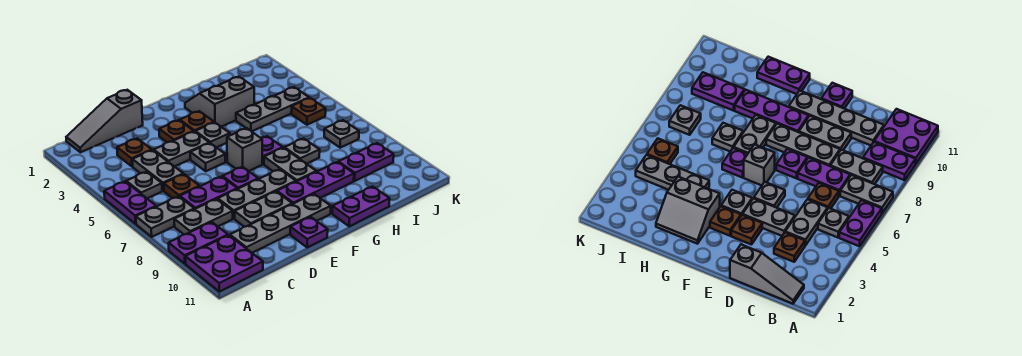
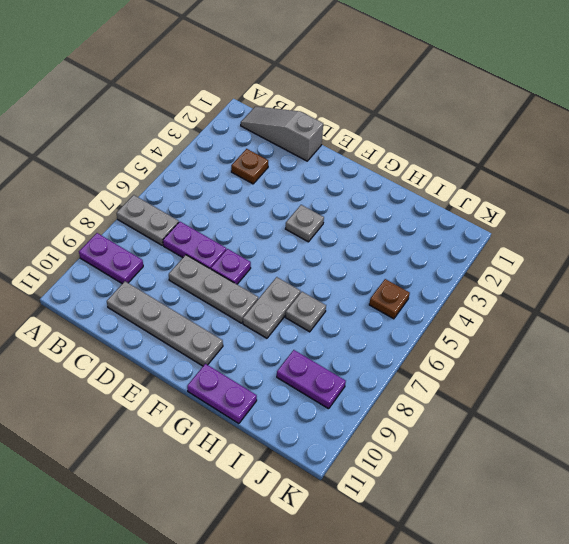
none -> purple 1x2 plate [104,182,156,224]
none -> purple 2x2 plate [185,235,263,292]
none -> grey 1x1 plate [126,172,162,198]
none -> grey 1x2 plate [174,199,233,234]

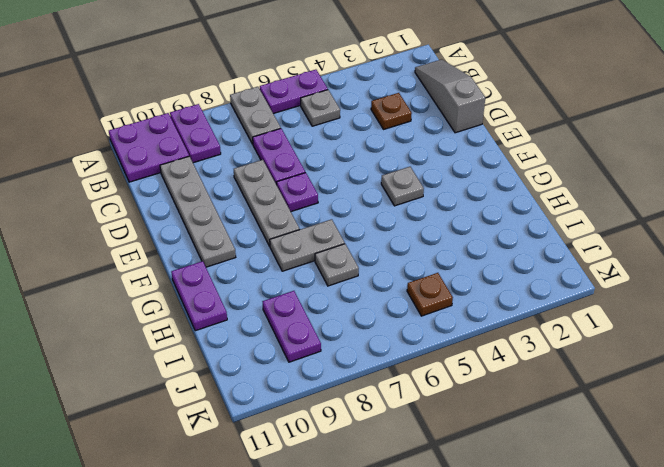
none -> grey 1x2 plate [174,199,233,234]
none -> grey 1x2 plate [132,150,183,191]
none -> brown 1x1 plate [164,174,200,198]
none -> grey 1x2 plate [154,131,209,167]

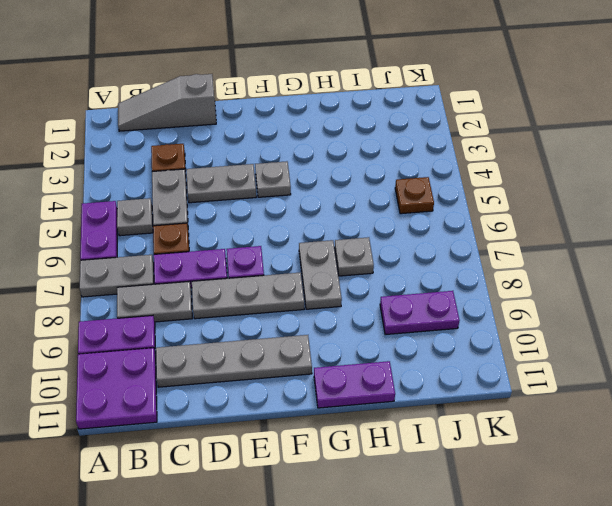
none -> grey 1x2 plate [235,191,292,227]
none -> brown 1x1 plate [159,120,194,142]
none -> grey 1x1 plate [190,143,225,171]
none -> purple 1x1 plate [290,217,328,247]

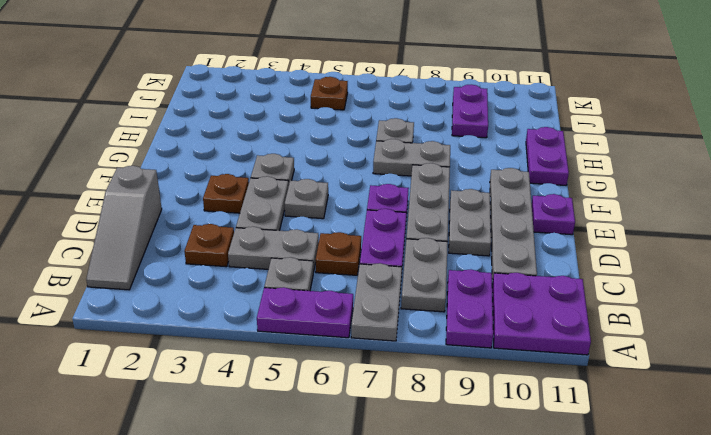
none -> brown 1x1 plate [180,111,214,131]
none -> grey 1x1 brick [227,128,262,171]
none -> purple 1x3 plate [277,162,354,204]
none -> grey 2x2 slope [185,76,254,127]

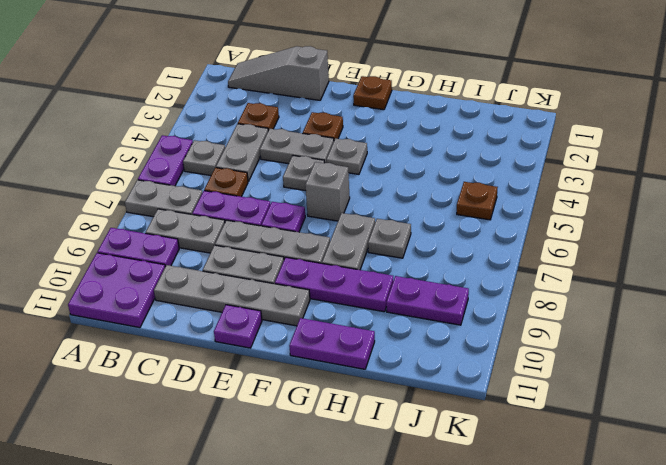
brown 1x1 plate [353,76,392,110] -> brown 1x1 plate moved to [180,111,214,131]
none -> grey 2x2 slope [185,76,254,127]
none -> purple 1x1 plate [261,136,283,164]
none -> grey 1x3 plate [236,87,309,131]
none -> grey 1x1 plate [324,120,359,148]

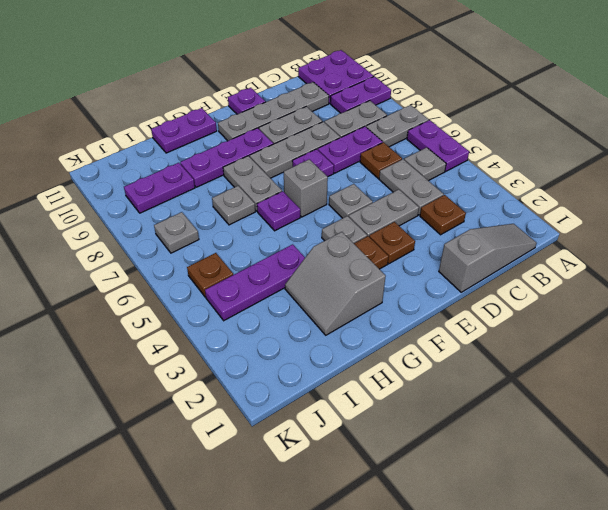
grey 2x2 slope [285,232,386,335] -> grey 2x2 slope turned to [185,76,254,127]
purple 1x3 plate [205,244,305,321] -> grey 1x3 plate [236,87,309,131]

